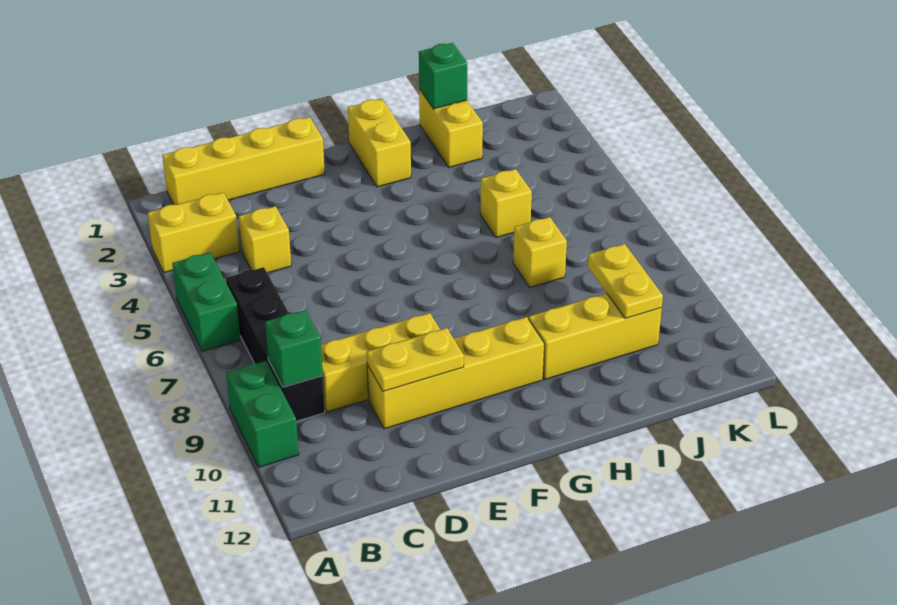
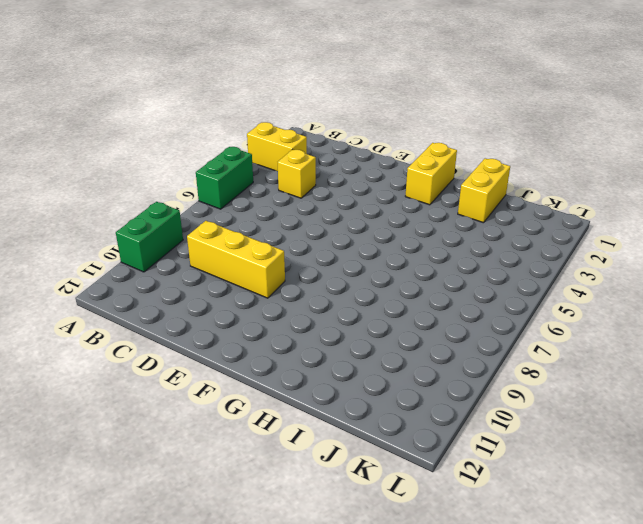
none -> yellow 1x4 brick [162,117,325,205]
none -> black 1x4 brick [226,267,325,421]
none -> yellow 1x4 brick [367,317,544,429]

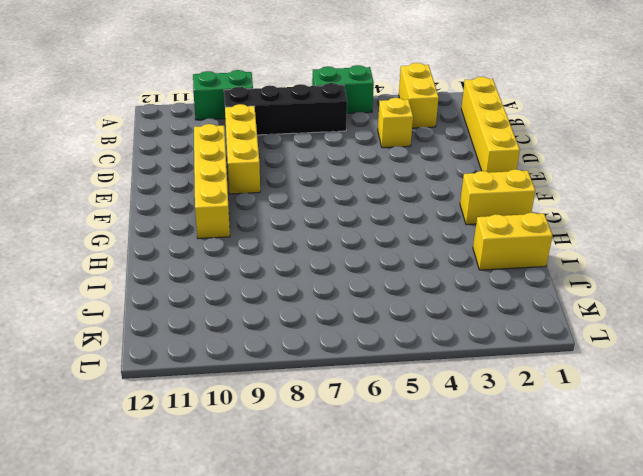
none -> yellow 1x3 brick [529,293,662,379]
none -> yellow 1x1 brick [480,169,532,238]
none -> yellow 1x1 brick [513,217,567,287]

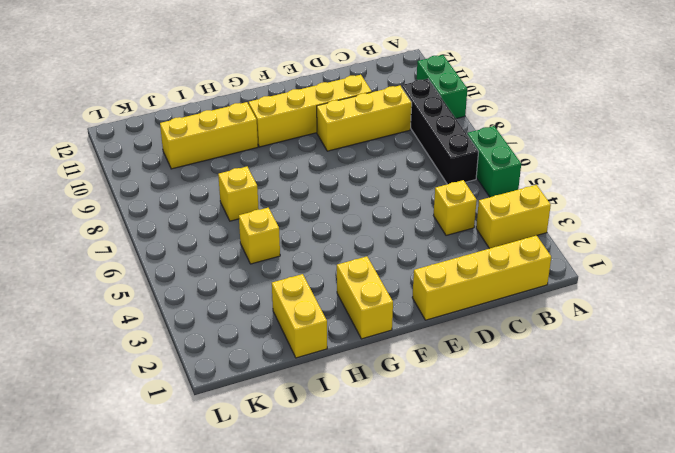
none -> green 1x1 brick [265,310,323,387]
none -> yellow 1x2 plate [367,328,464,391]
none -> green 1x1 brick [419,43,467,109]

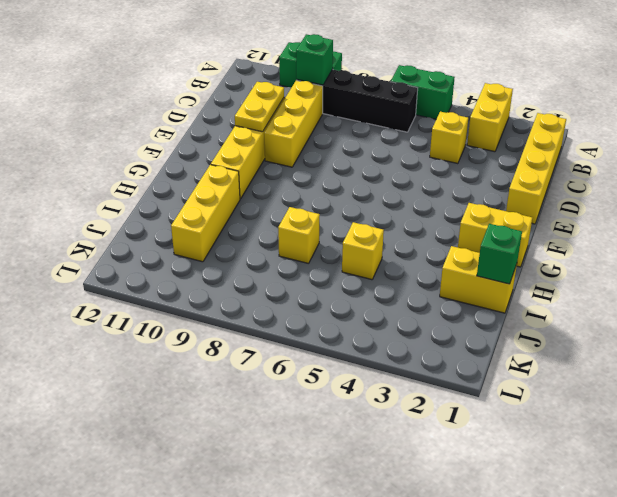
none -> yellow 1x2 plate [588,244,663,318]

